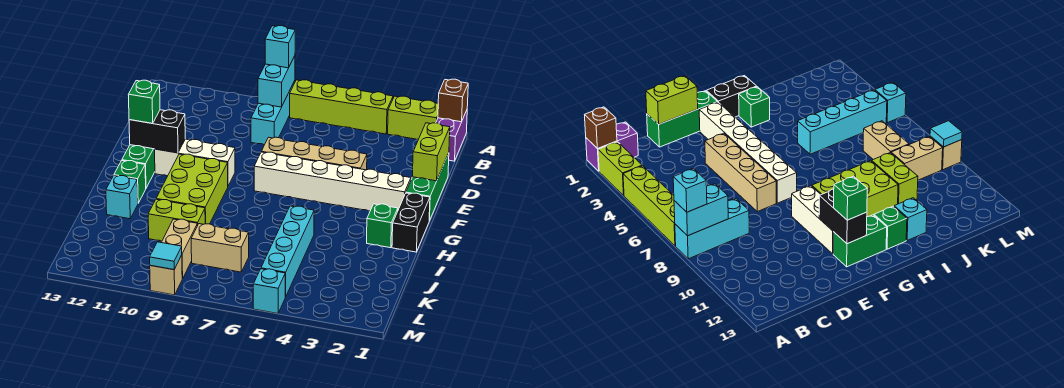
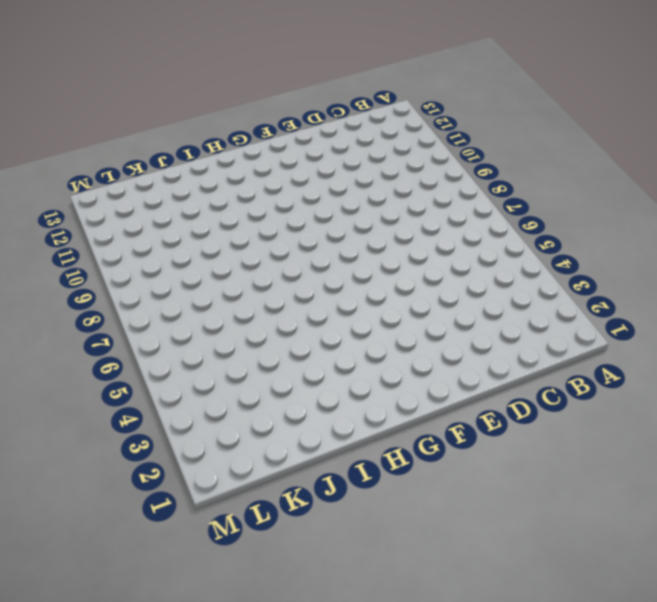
none -> purple 1x2 brick [436,110,467,161]
none -> lime 1x2 brick [388,96,438,140]
none -> lime 1x4 brick [290,80,393,134]

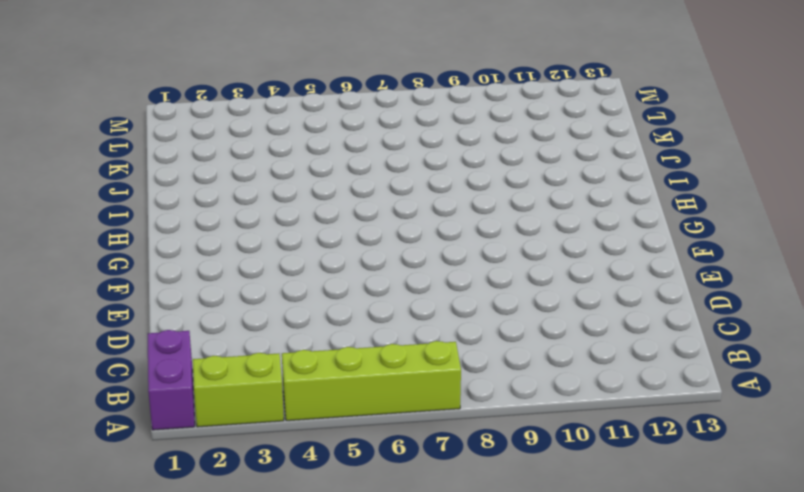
none -> cyan 1x3 brick [251,81,295,145]
none -> green 1x3 brick [406,153,449,221]
none -> tan 1x4 brick [261,137,367,170]

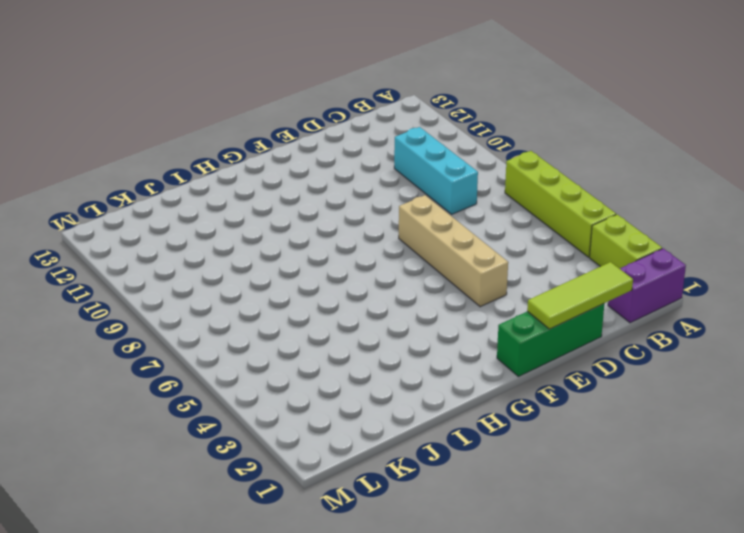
lime 1x3 tile [527,262,633,329] -> lime 1x2 brick [412,123,450,181]
cyan 1x3 brick [394,127,478,214] -> cyan 1x3 brick turned to [251,81,295,145]
none -> white 1x6 brick [254,152,411,211]
none -> white 1x3 brick [155,139,235,186]
none -> green 1x2 brick [122,145,155,188]

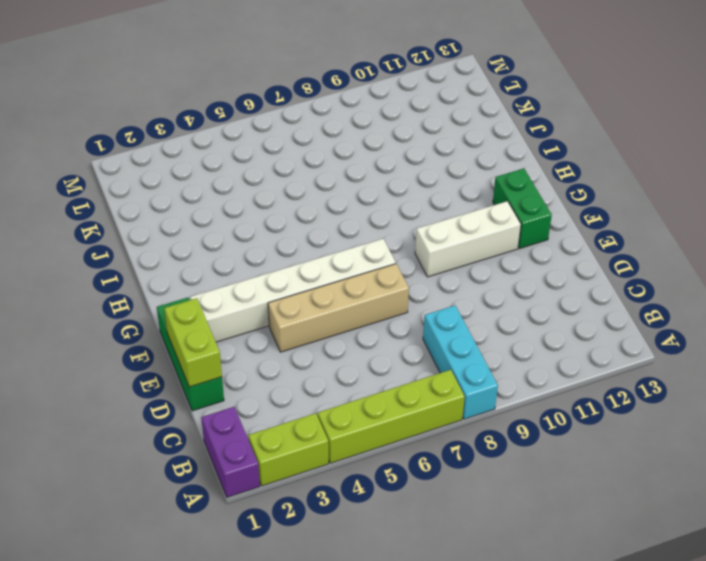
none -> black 1x2 brick [392,193,430,252]
none -> lime 2x3 brick [156,154,228,224]
none -> green 1x1 brick [367,204,398,248]

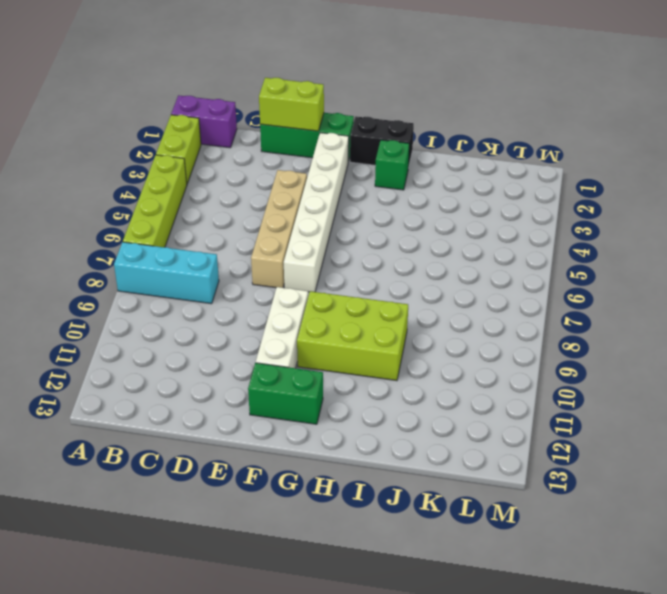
none -> green 1x1 brick [114,160,146,203]
none -> cyan 1x4 brick [261,206,314,297]
none -> cyan 1x1 brick [106,175,138,219]

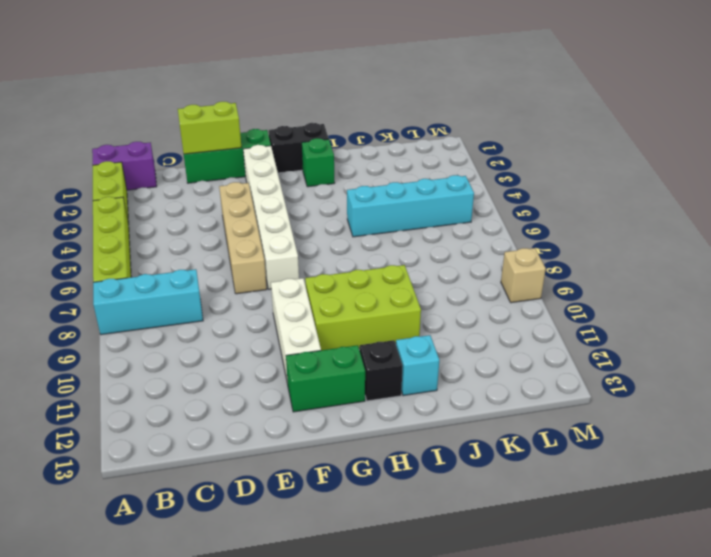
black 1x1 brick [360,340,403,401] -> green 1x1 brick [114,160,146,203]
none -> lime 1x2 brick [148,199,205,241]
none -> tan 1x2 brick [191,224,249,272]
none -> tan 1x2 brick [161,219,197,279]

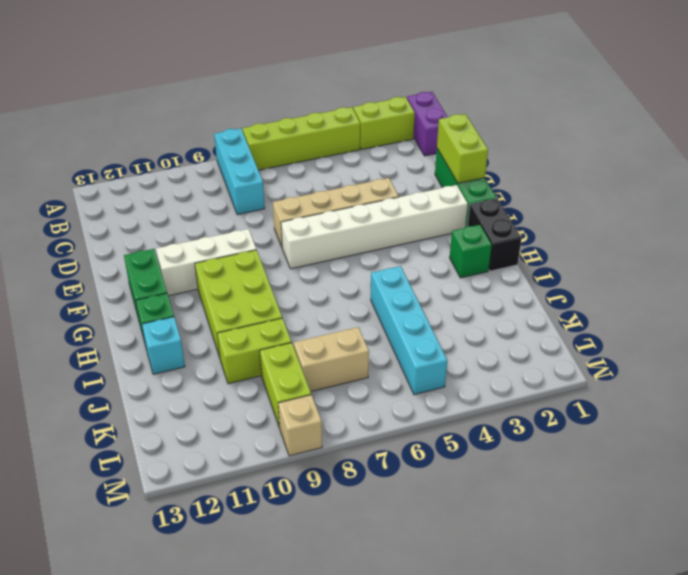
lime 1x2 brick [260,343,311,428] -> tan 1x2 brick [161,219,197,279]
none -> cyan 1x1 brick [253,269,285,314]
none -> brown 1x1 brick [438,79,468,122]
none -> cyan 1x2 brick [258,56,295,107]

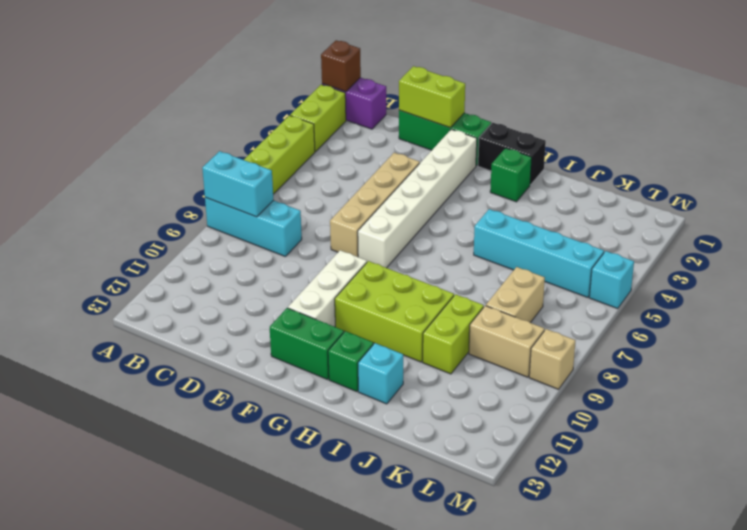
none -> black 1x2 brick [129,110,185,153]
none -> cyan 1x1 tile [150,242,182,270]
none -> cyan 1x1 brick [265,26,295,68]

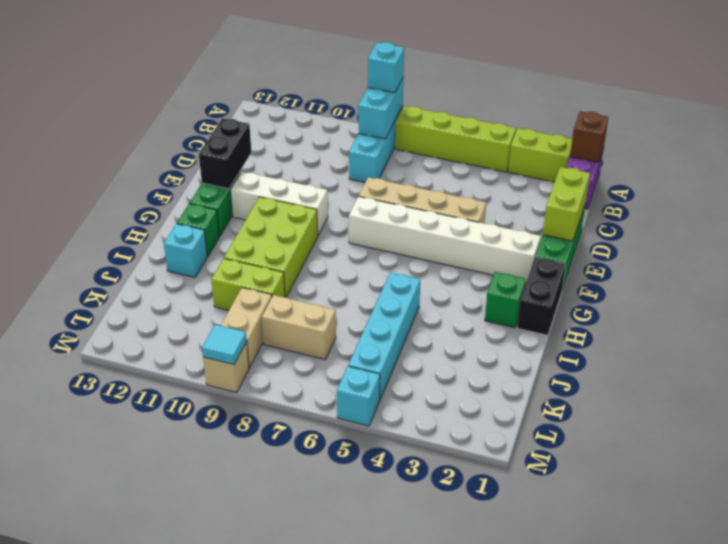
black 1x2 brick [199,118,251,189] -> black 1x2 brick turned to [129,110,185,153]
none -> green 1x1 brick [128,80,160,123]

